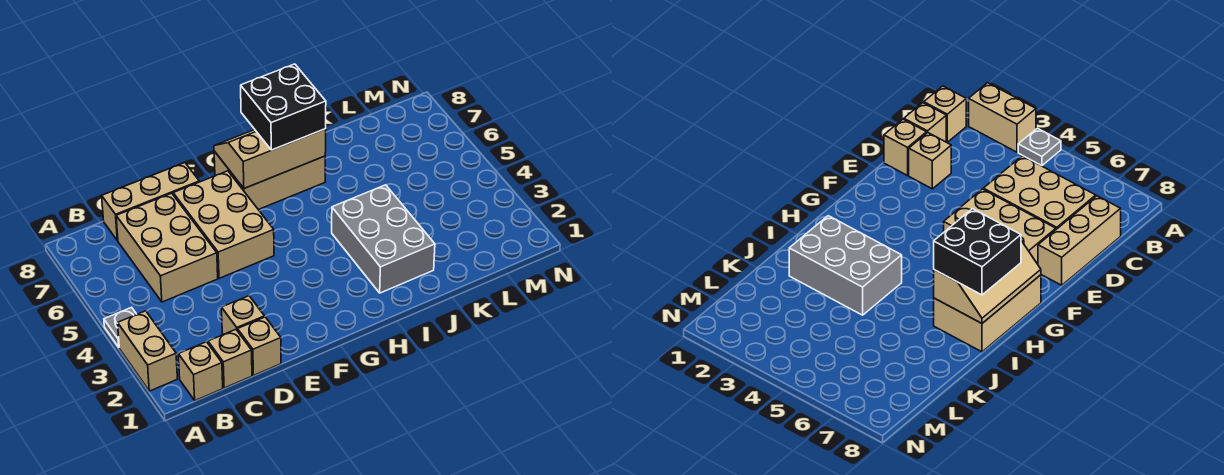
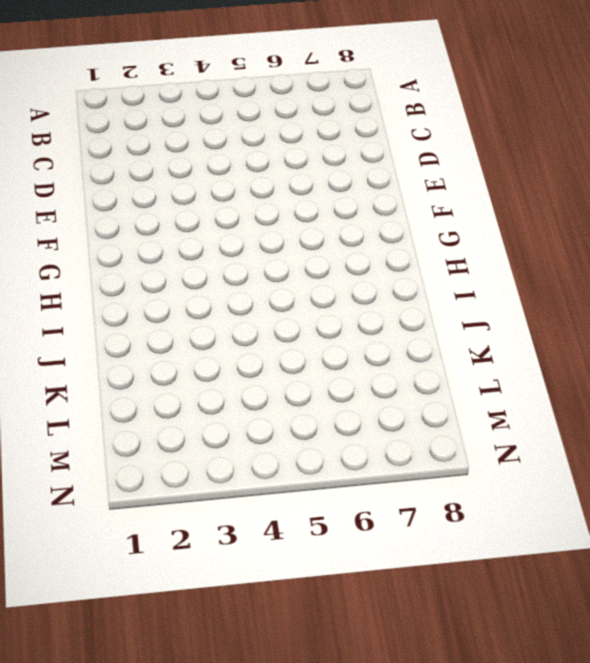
none -> tan 1x2 brick [118,311,177,391]
none -> grey 1x1 plate [104,307,137,347]
none -> tan 1x1 brick [178,342,223,401]

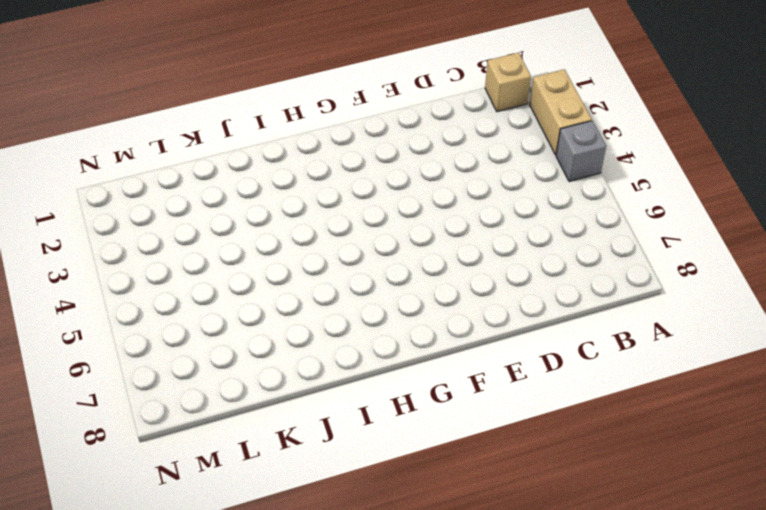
grey 1x1 brick [556,121,606,182] -> grey 1x1 plate [104,307,137,347]
none -> tan 1x1 brick [208,329,252,388]
none -> tan 2x3 brick [116,193,218,302]
none -> tan 1x3 brick [102,163,199,241]

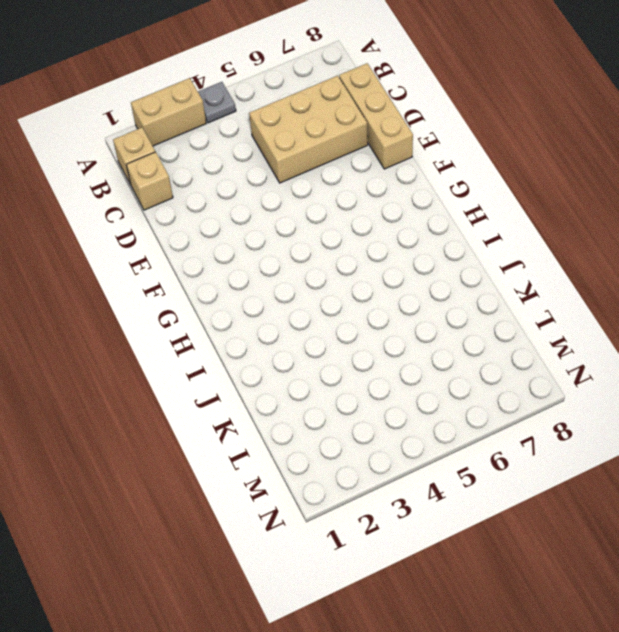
none -> tan 1x1 brick [238,317,281,375]
none -> tan 1x1 brick [222,296,265,335]
none -> tan 2x3 brick [173,171,274,278]

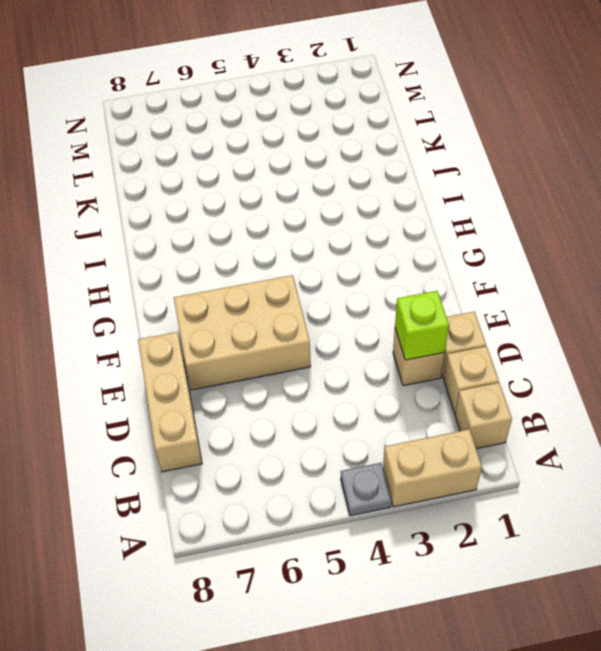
lime 1x1 brick [395,291,449,360] -> none
none -> tan 2x3 brick [116,193,218,302]
none -> tan 2x3 brick [214,151,325,210]
none -> grey 2x3 brick [332,185,435,293]

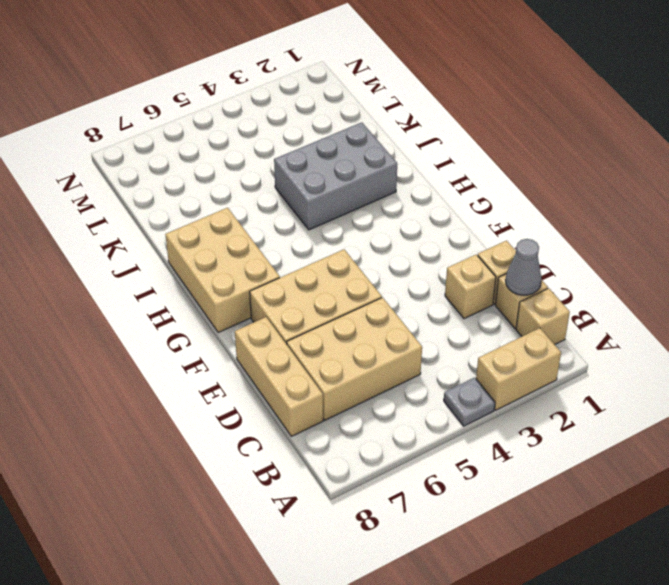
grey 1x1 cone [505,239,542,295] -> none
none -> tan 2x3 slope [214,129,326,188]
none -> black 2x2 brick [241,64,326,150]

